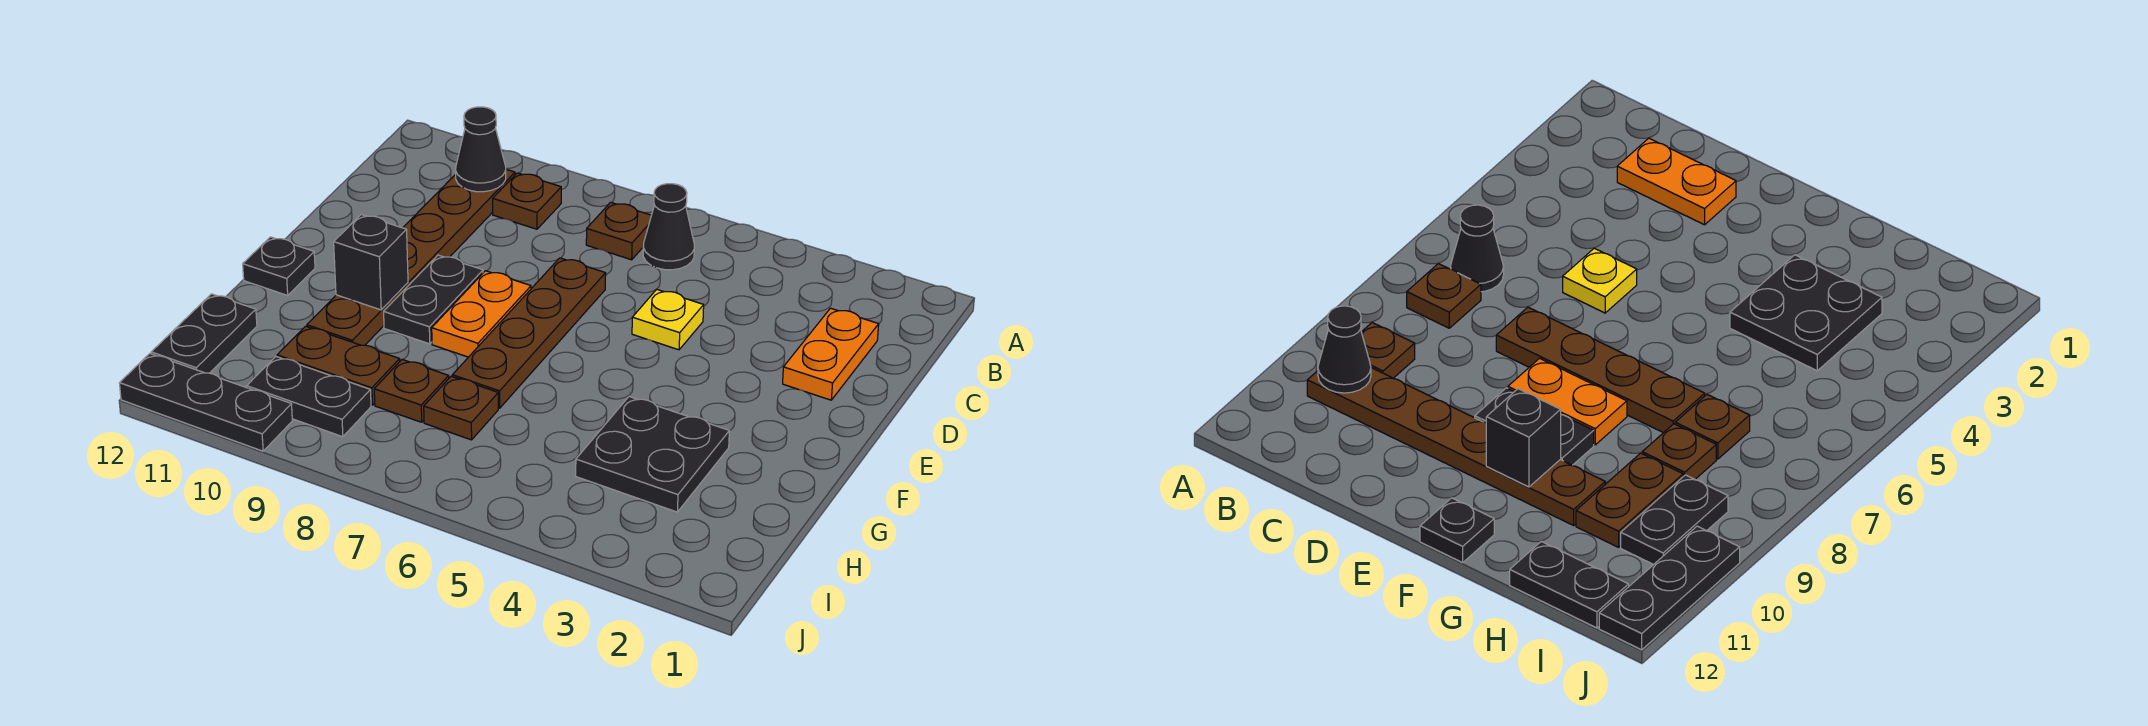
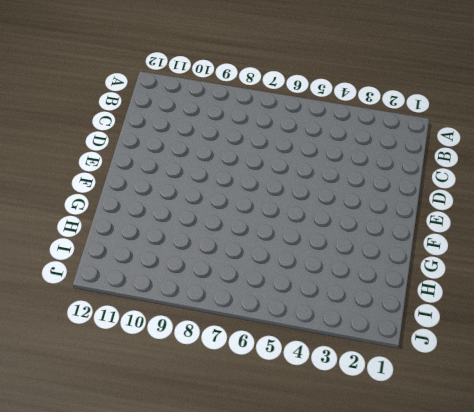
none -> black 1x1 cone [643,184,694,270]
none -> brown 1x1 plate [586,202,651,260]
none -> brown 1x1 plate [493,173,561,229]

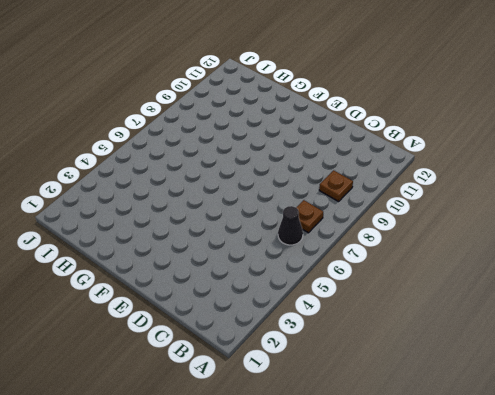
none -> brown 1x6 plate [307,169,515,345]
none -> orange 1x2 plate [783,308,879,400]
none -> yellow 1x1 plate [632,289,704,350]

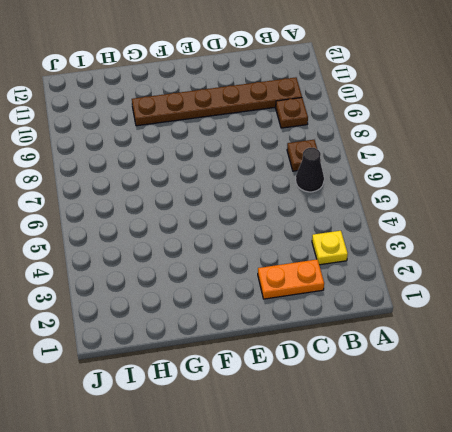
yellow 1x1 plate [312,231,348,265] -> yellow 1x1 plate moved to [632,289,704,350]
none -> brown 1x4 plate [452,258,606,408]
none -> orange 1x2 plate [432,271,531,357]
none -> black 1x2 plate [384,255,483,344]

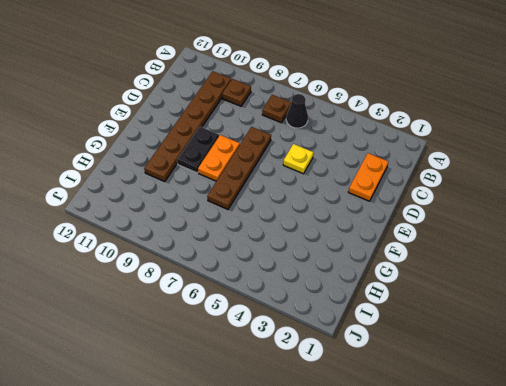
none -> black 1x1 plate [243,237,315,295]
none -> black 2x2 plate [576,397,729,512]
none -> brown 1x1 plate [424,376,498,440]

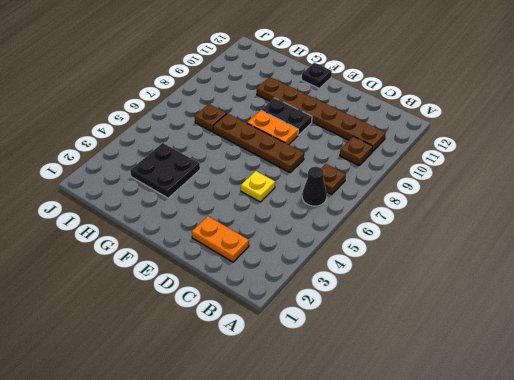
none -> brown 1x1 plate [374,360,449,422]
none -> brown 1x2 plate [277,326,400,405]
none -> black 1x2 plate [151,294,257,373]

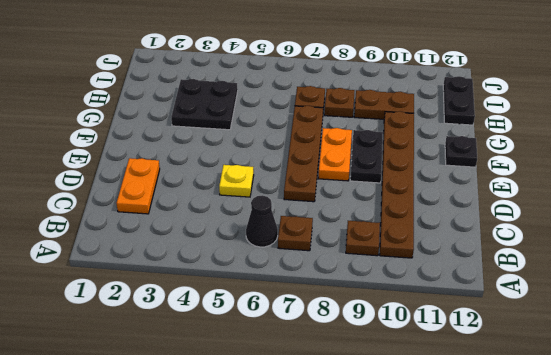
none -> black 1x2 plate [247,357,371,437]
none -> black 1x3 plate [119,354,292,451]
none -> black 1x1 cone [456,107,506,192]

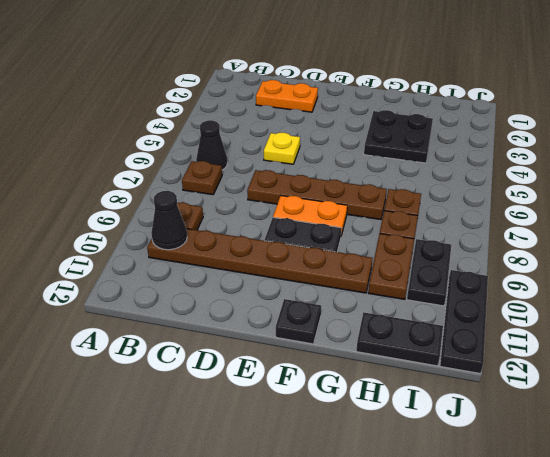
none -> black 1x1 brick [334,215,408,310]

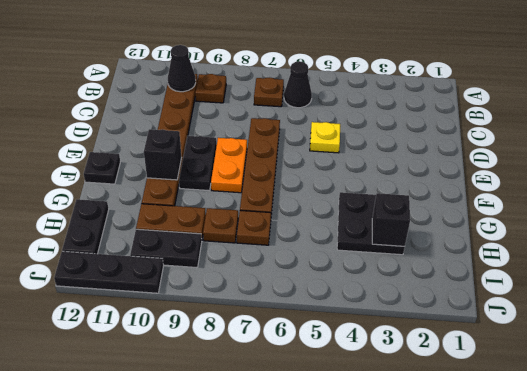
black 1x1 brick [372,193,410,247] -> none
none -> orange 1x2 plate [783,308,879,400]

